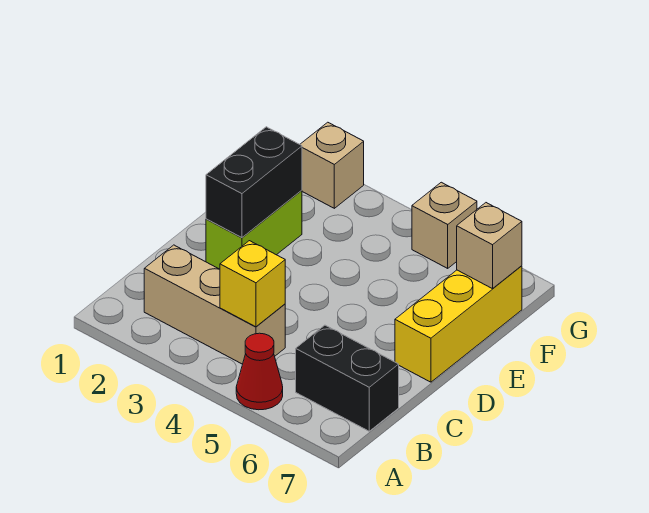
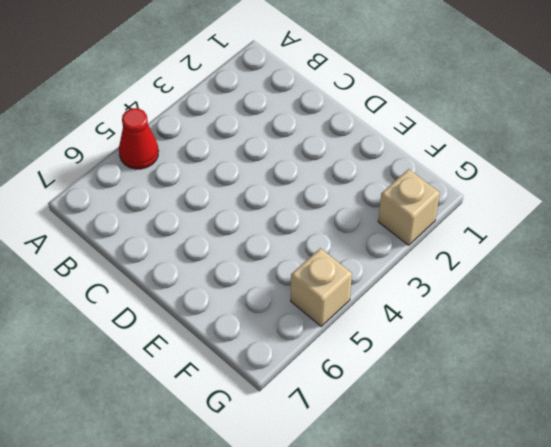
none -> tan 1x3 brick [144,245,285,364]
none -> black 1x2 brick [296,325,399,431]

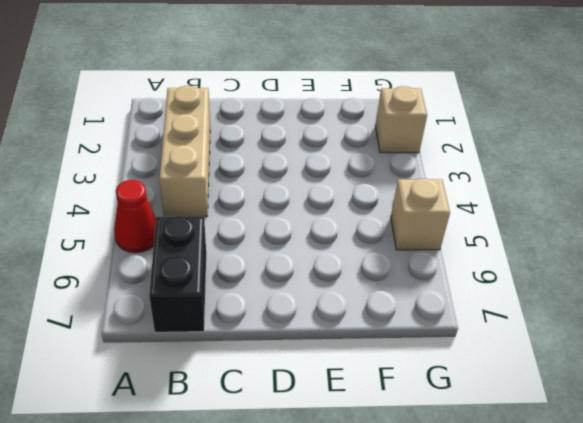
none -> lime 1x2 brick [206,190,302,269]
none -> yellow 1x3 brick [395,266,522,382]

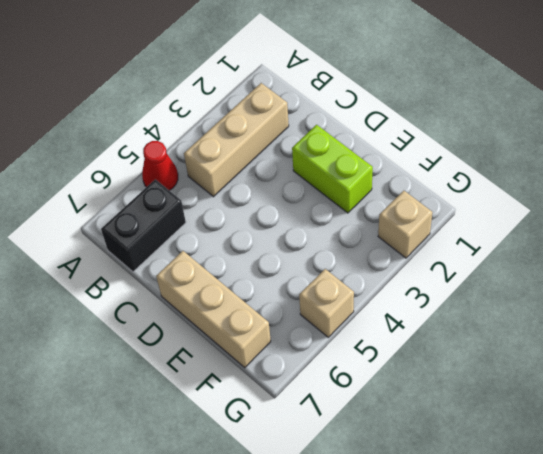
tan 1x3 brick [156,251,271,368] -> yellow 1x3 brick [395,266,522,382]
none -> yellow 1x1 brick [220,241,285,327]
none -> black 1x2 brick [206,127,302,238]

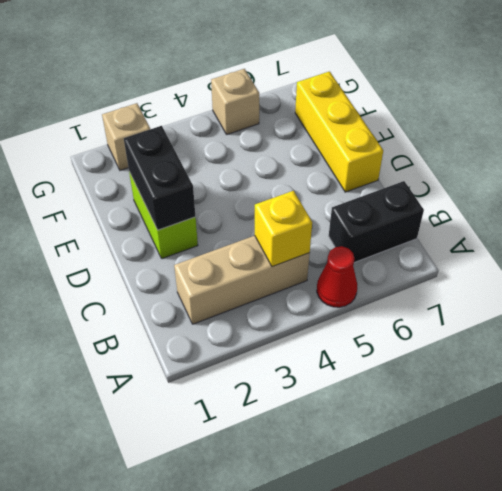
none -> tan 1x1 brick [457,203,522,289]

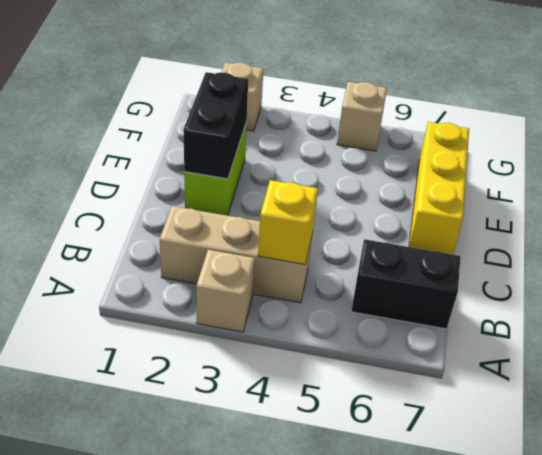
tan 1x1 brick [196,250,255,332] -> tan 1x1 brick moved to [457,203,522,289]
none -> red 1x1 cone [236,333,283,410]

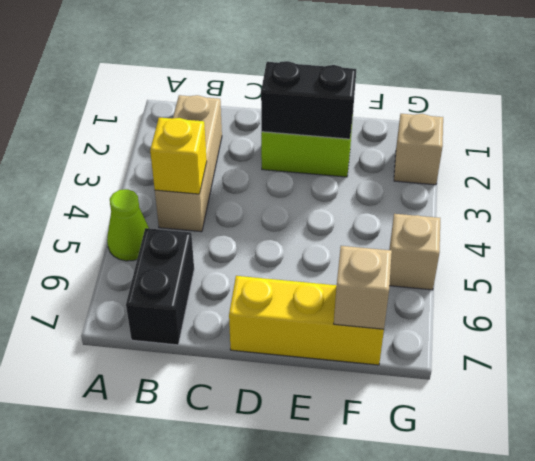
lime 1x1 cone [107,189,149,261] -> red 1x1 cone [236,333,283,410]

